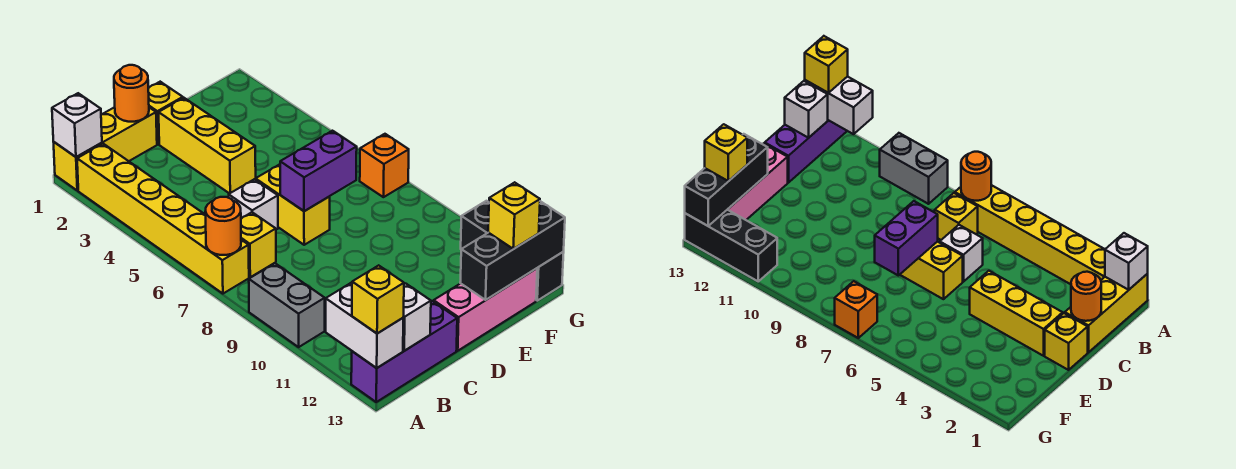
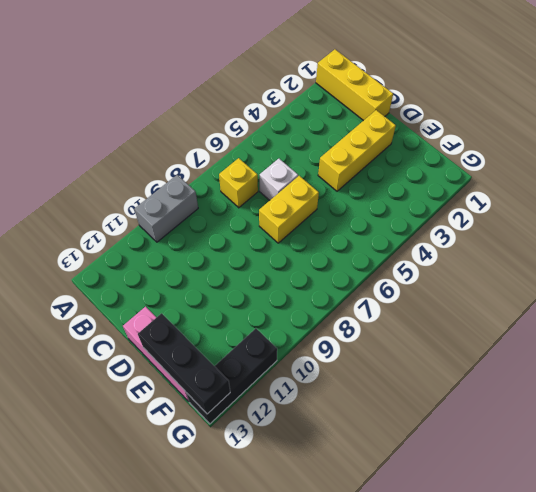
none -> yellow 1x6 brick [77,144,249,294]
none -> purple 1x3 brick [351,301,457,402]
none -> yellow 1x1 brick [148,82,183,144]

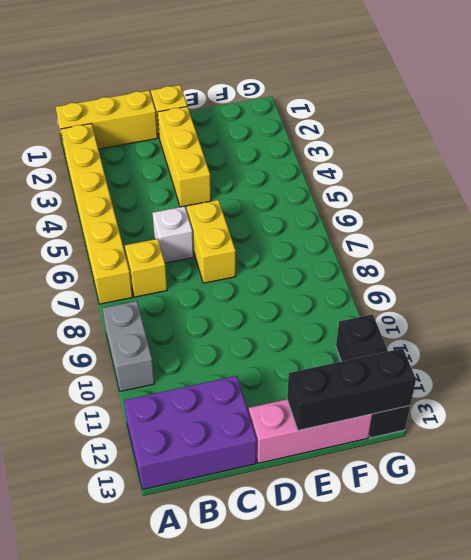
purple 2x3 brick [124,376,257,490] -> purple 1x3 brick [351,301,457,402]
none -> orange 1x1 brick [360,134,409,197]
none -> white 1x1 brick [52,93,102,157]
none -> orange 1x1 round brick [205,197,241,255]

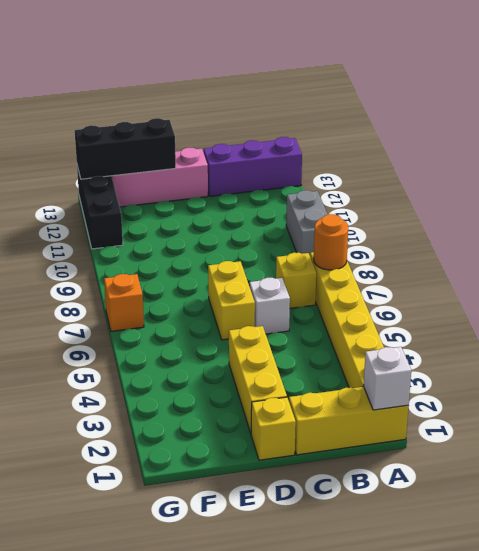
none -> white 1x2 brick [326,282,403,368]
none -> white 1x1 brick [403,284,431,351]
none -> orange 1x1 round brick [114,65,149,122]

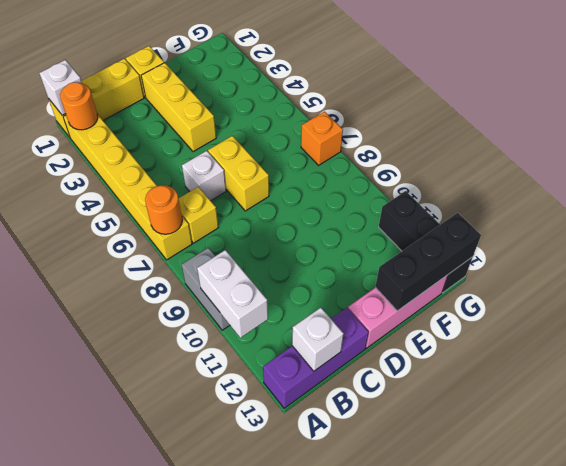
orange 1x1 round brick [60,82,98,130] -> orange 1x1 round brick moved to [114,65,149,122]
white 1x2 brick [197,250,268,338] -> white 1x2 brick moved to [326,282,403,368]
none -> purple 1x2 brick [280,131,357,211]
none -> yellow 1x1 brick [352,265,404,334]
none -> yellow 1x1 brick [488,182,540,249]

